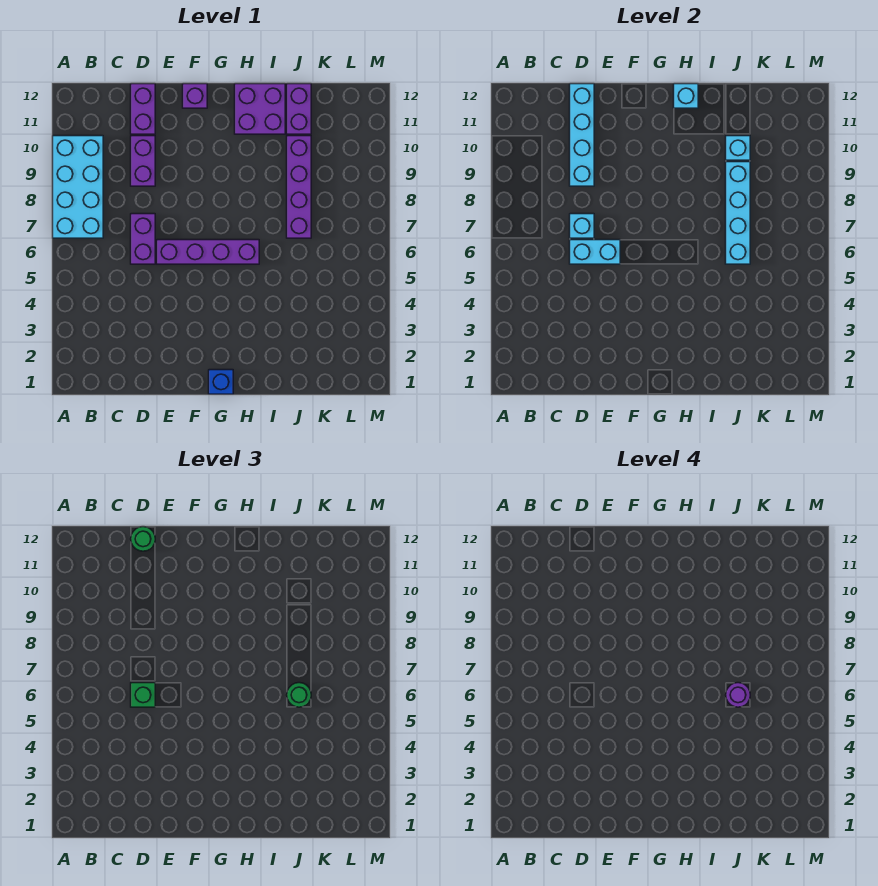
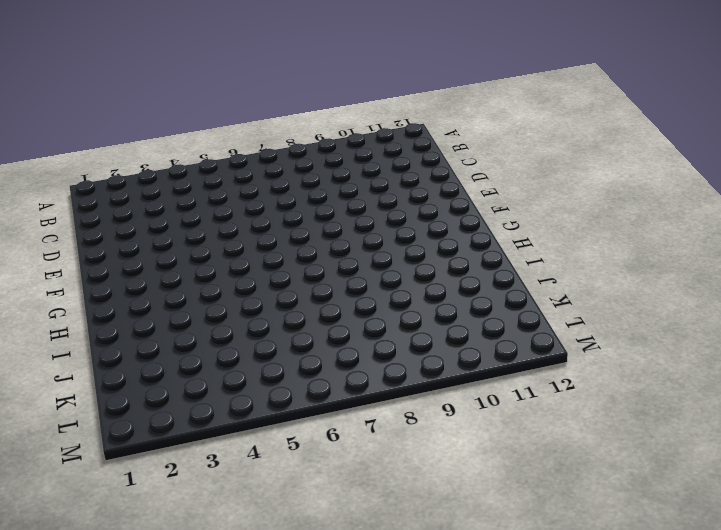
none -> cyan 2x4 brick [53,136,103,238]
none -> purple 1x2 brick [131,214,155,264]
none -> purple 1x2 brick [131,136,155,186]

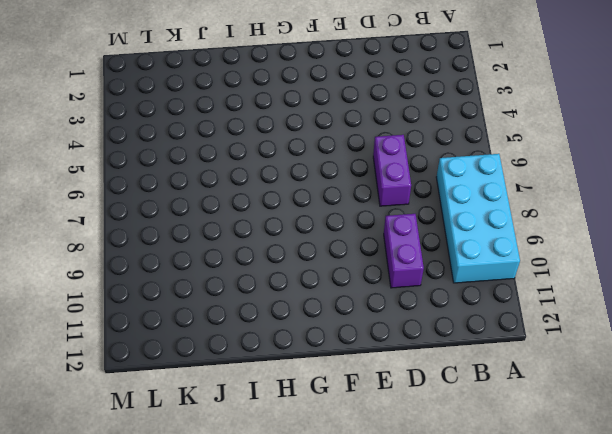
none -> purple 1x2 brick [131,84,155,134]
none -> purple 1x4 brick [157,240,259,264]
none -> purple 1x1 brick [183,84,207,108]

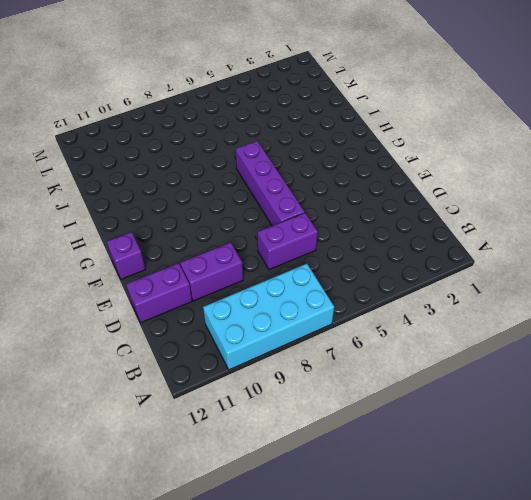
none -> blue 1x1 brick [209,370,233,394]
none -> purple 2x2 brick [235,84,285,134]
none -> purple 1x4 brick [287,136,311,238]

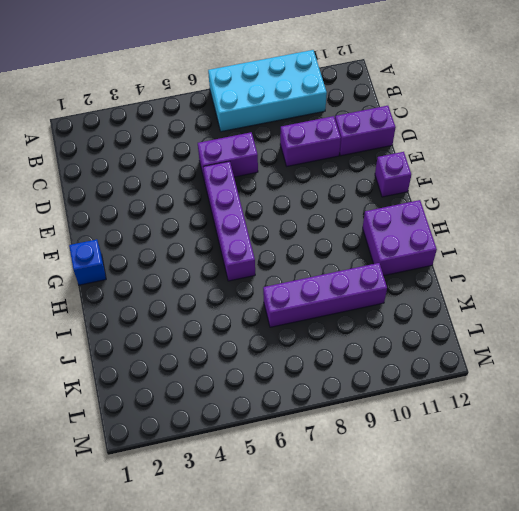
none -> purple 1x2 brick [287,84,311,134]
none -> cyan 1x2 brick [570,240,620,264]
none -> cyan 1x1 brick [570,214,594,238]

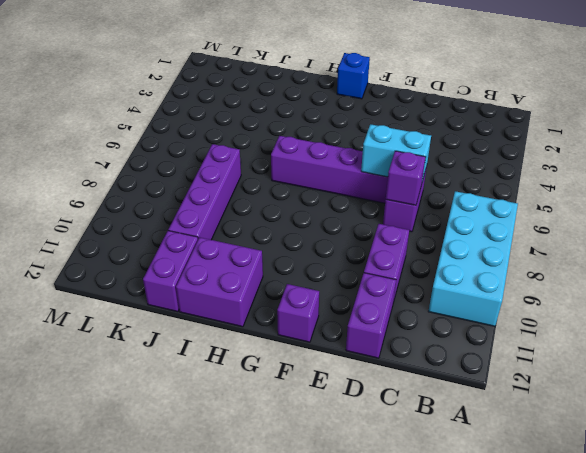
purple 1x1 brick [386,151,426,205] -> cyan 1x1 brick [570,214,594,238]
none -> cyan 1x4 brick [570,84,594,186]
none -> cyan 1x1 brick [674,84,698,108]
none -> cyan 1x4 brick [726,162,750,264]

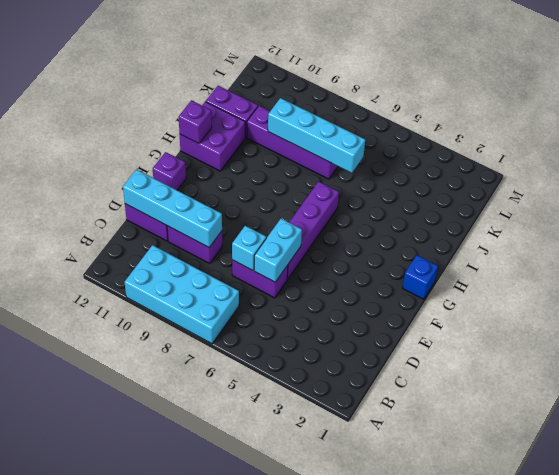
purple 1x1 brick [179,100,212,144] -> cyan 1x1 brick [674,84,698,108]
none -> cyan 1x1 brick [726,136,750,160]
none -> green 1x1 brick [131,683,155,707]
none -> green 1x1 round brick [131,527,155,551]

